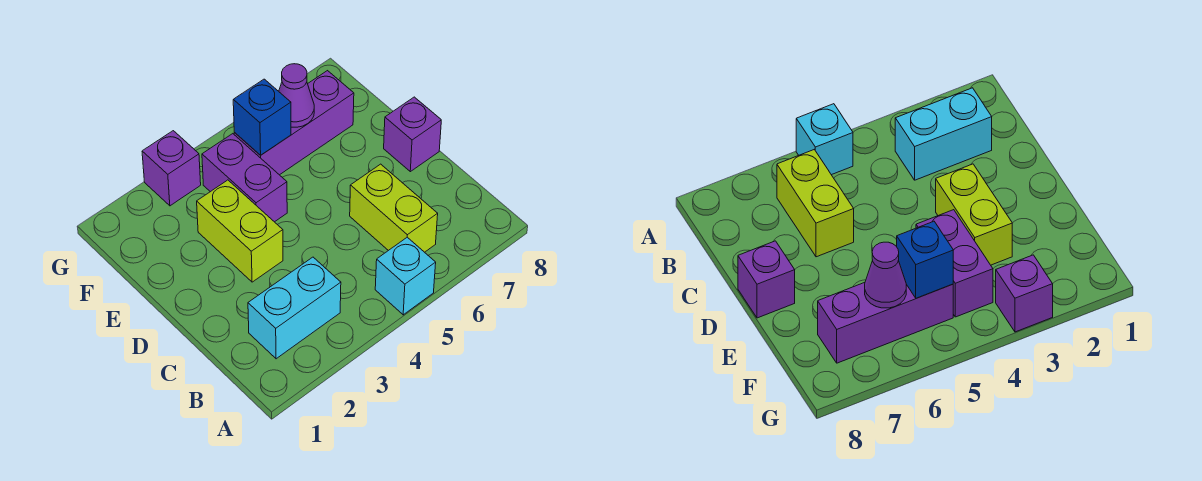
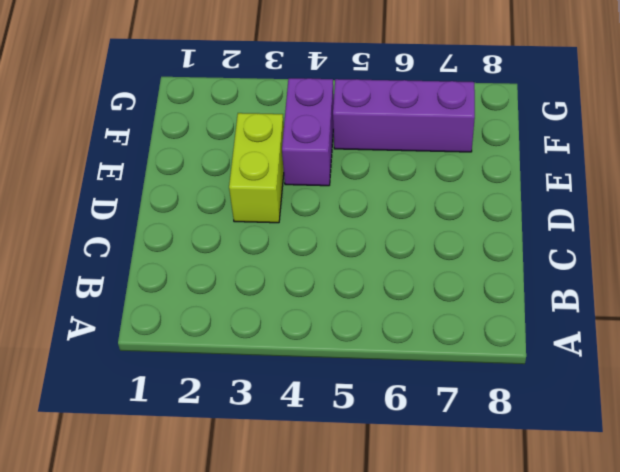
none -> cyan 1x1 brick [375,237,436,315]
none -> cyan 1x2 brick [248,257,341,359]

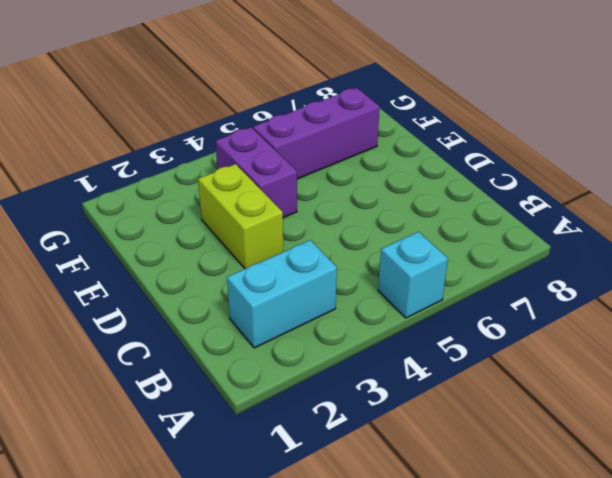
none -> lime 1x2 brick [350,164,438,252]
none -> purple 1x1 brick [384,97,441,172]

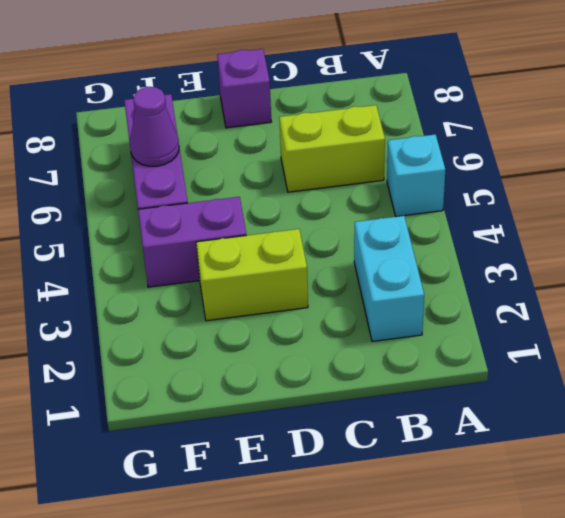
none -> purple 1x1 brick [142,131,201,206]
none -> blue 1x1 brick [233,79,291,155]

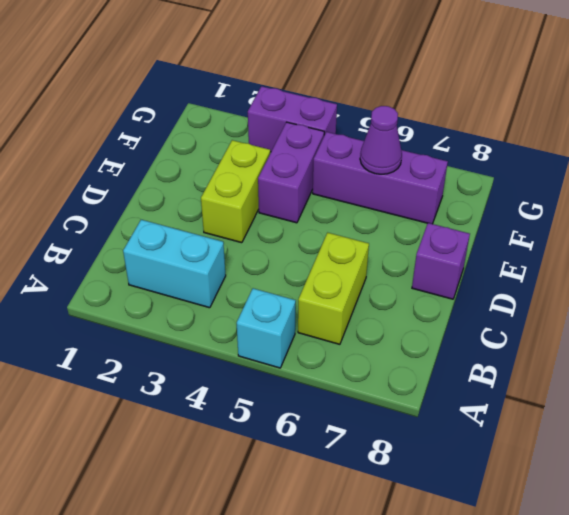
purple 1x2 brick [248,86,337,152] -> purple 1x1 brick [142,131,201,206]
none -> blue 1x1 brick [233,79,291,155]

